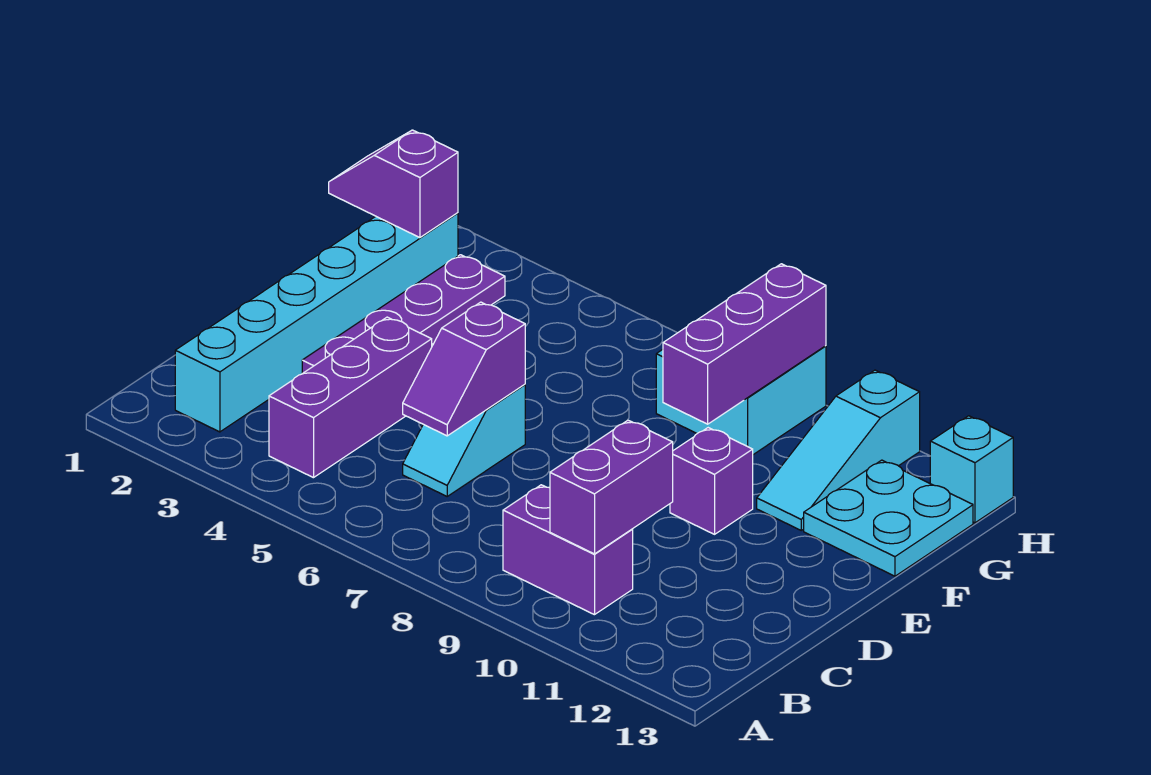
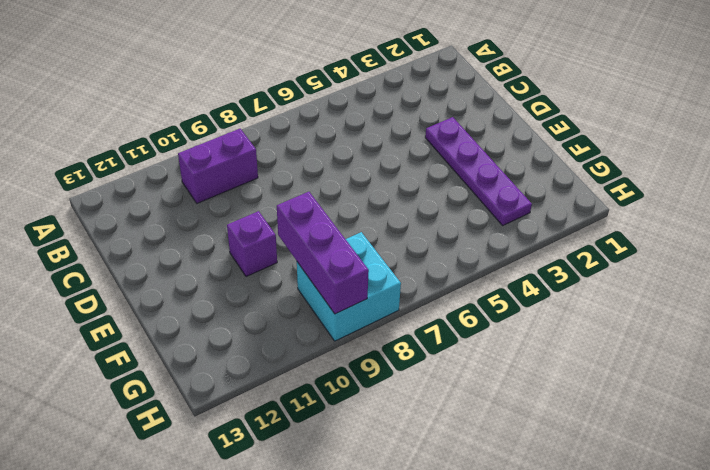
none -> cyan 1x6 brick [175,213,458,432]
none -> purple 1x3 brick [269,317,432,478]
none -> cyan 1x2 slope [403,384,525,496]

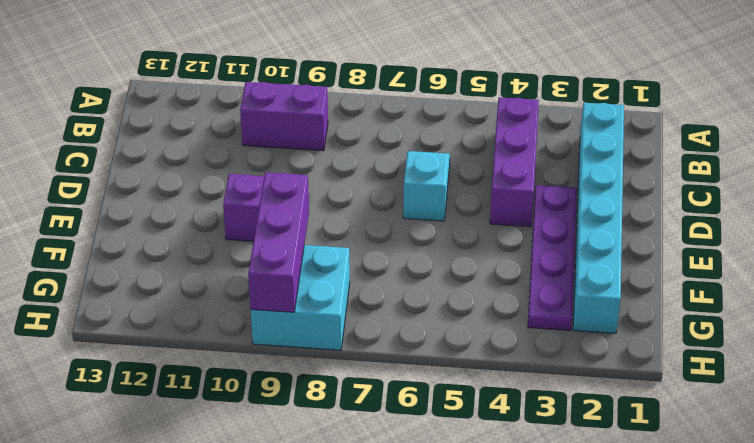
none -> cyan 1x3 slope [757,370,920,530]
none -> cyan 2x2 plate [804,460,973,576]
none -> cyan 1x1 brick [930,416,1013,523]

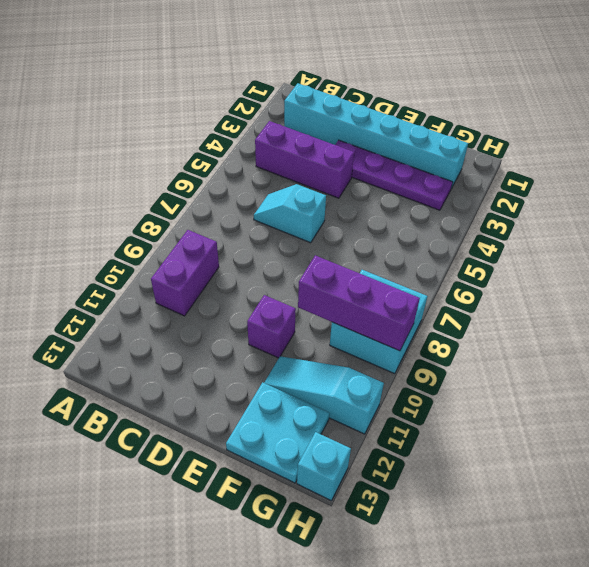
none -> purple 1x2 brick [550,420,673,554]
none -> purple 1x2 slope [403,302,525,436]
none -> purple 1x2 slope [329,130,458,238]

